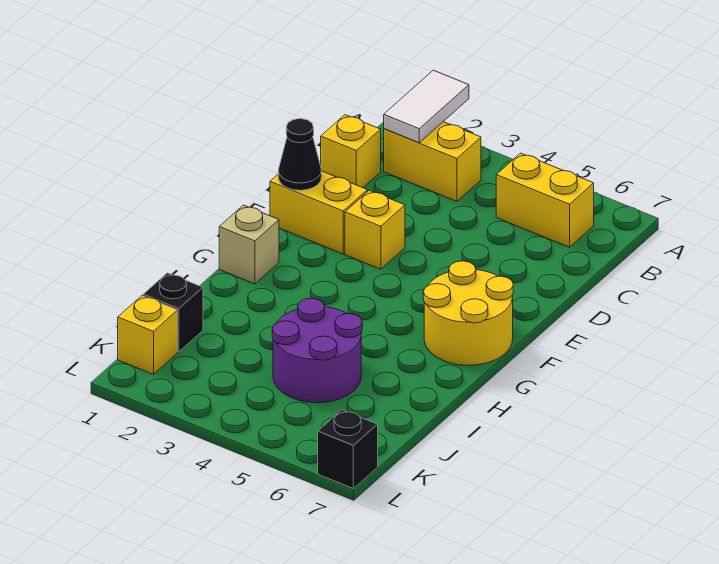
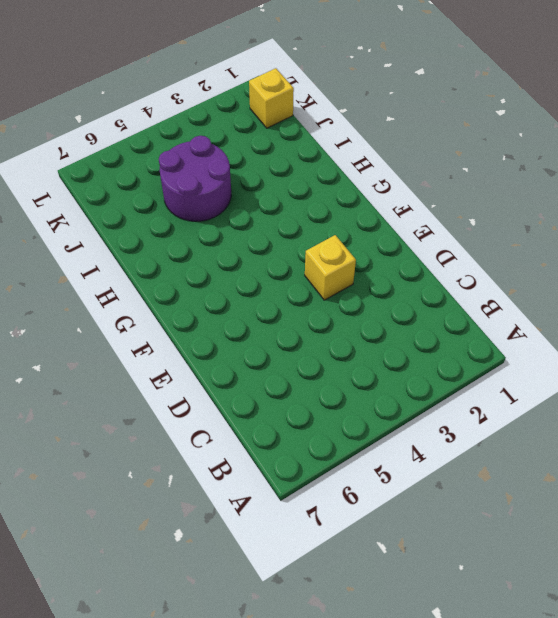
none -> yellow 1x2 brick [384,122,481,201]
none -> yellow 1x2 brick [496,153,594,247]
none -> yellow 1x1 brick [321,115,381,188]

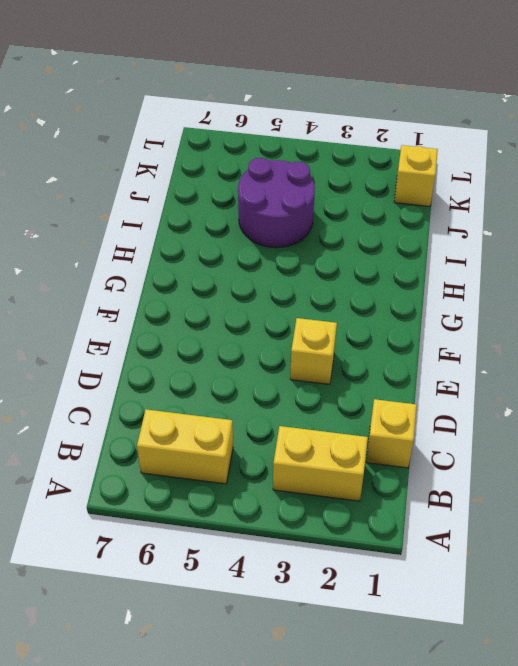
none -> yellow 1x2 brick [270,171,367,254]
none -> yellow 2x2 round brick [423,261,513,365]
none -> tan 1x1 brick [219,205,279,284]

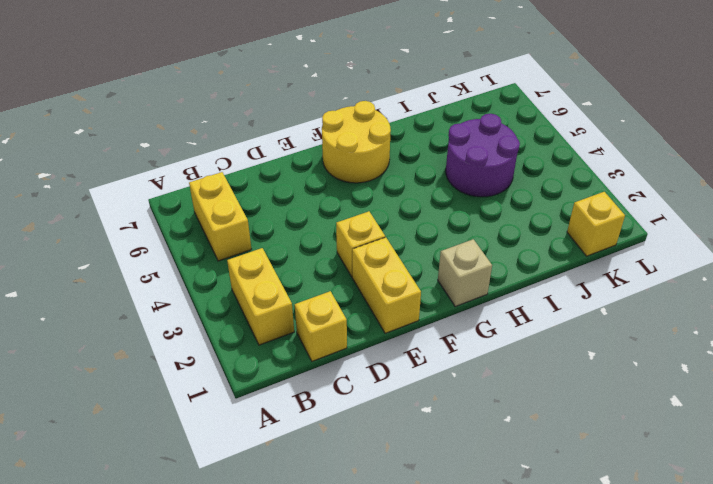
none -> black 1x1 brick [143,273,203,352]
none -> black 1x1 brick [318,410,378,488]
none -> white 1x2 tile [384,70,469,143]

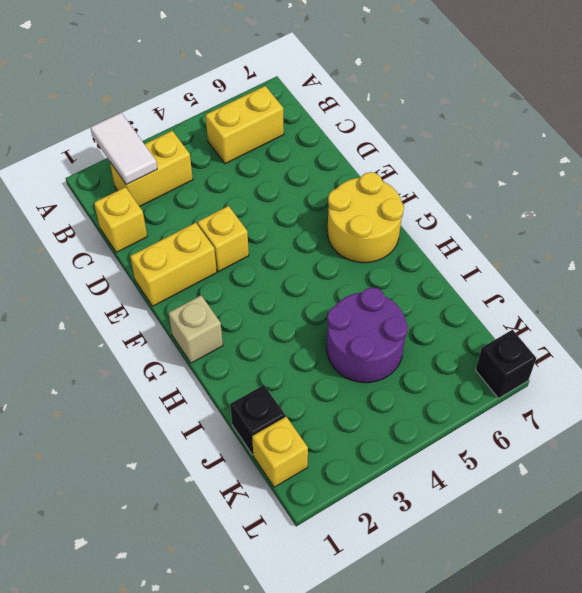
none -> black 1x1 cone [278,119,322,190]

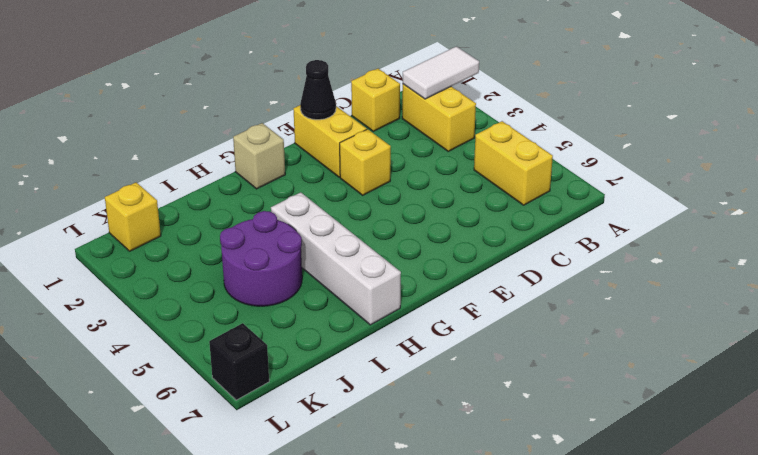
white 1x4 brick [271,192,401,325] -> none
none -> yellow 2x2 round brick [423,261,513,365]
none -> black 1x1 brick [143,273,203,352]

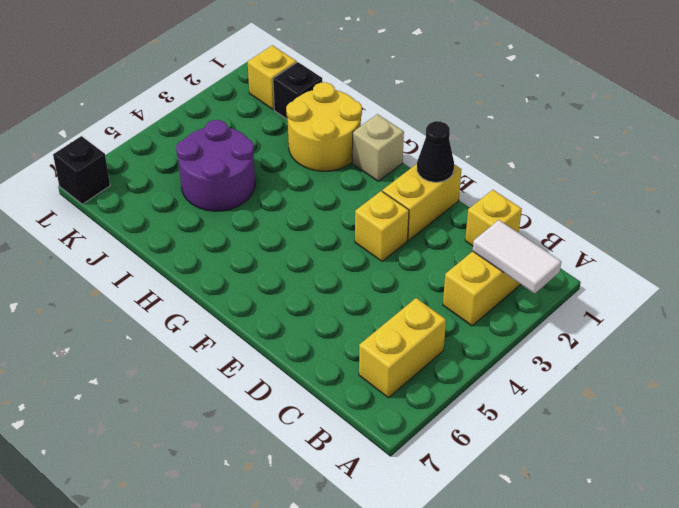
yellow 2x2 round brick [286,82,362,171] -> yellow 2x2 round brick moved to [423,261,513,365]

